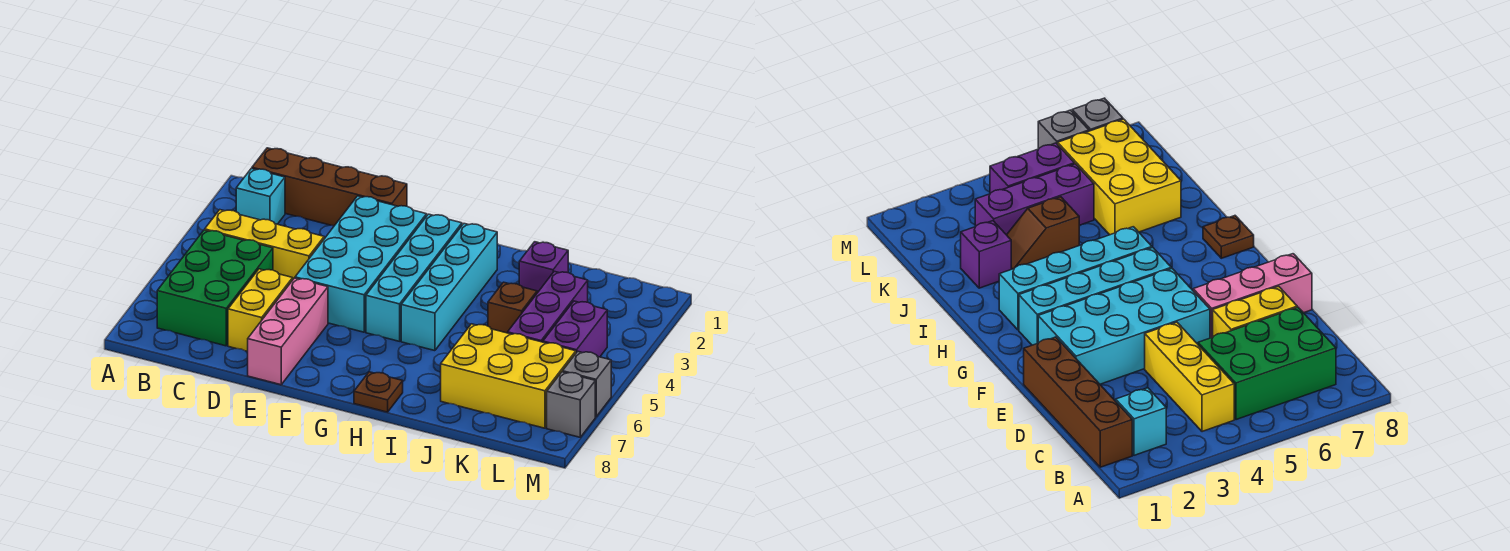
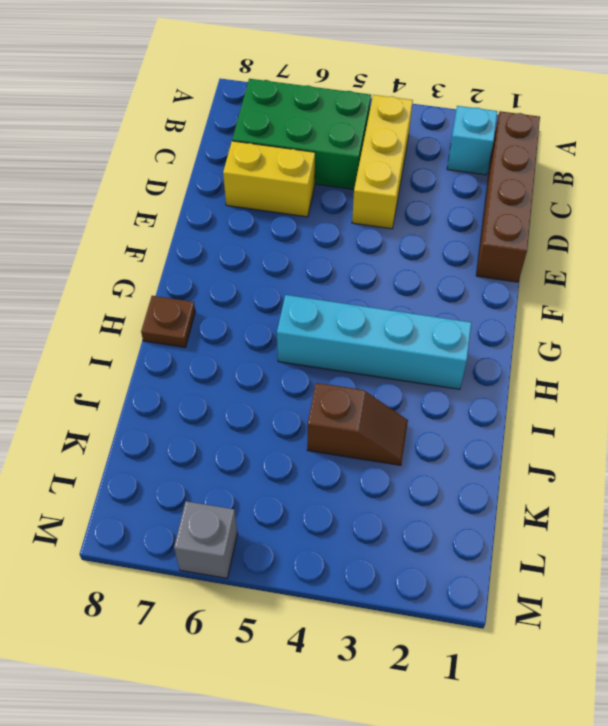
none -> cyan 2x4 brick [295,196,427,332]
none -> pink 1x3 brick [248,278,328,385]
none -> cyan 1x4 brick [366,214,462,341]

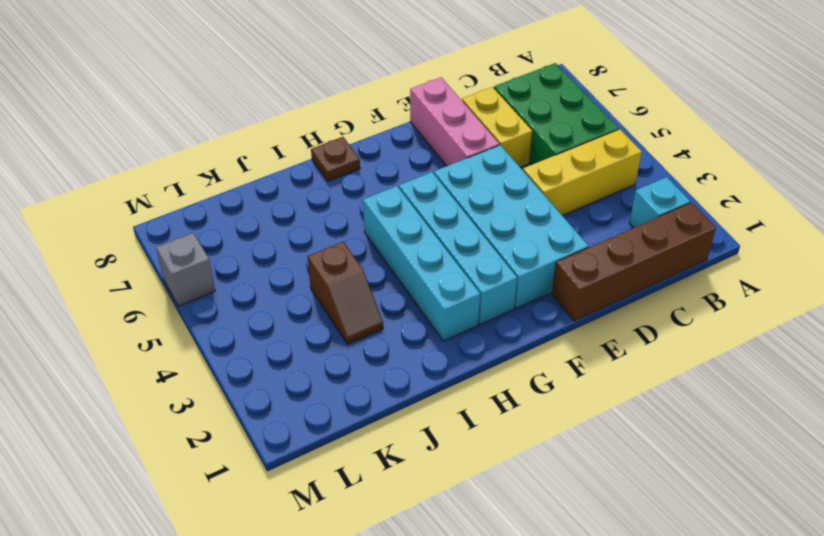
none -> purple 1x1 brick [519,242,568,292]
none -> yellow 2x3 brick [441,324,576,428]
none -> purple 1x3 brick [508,271,588,342]

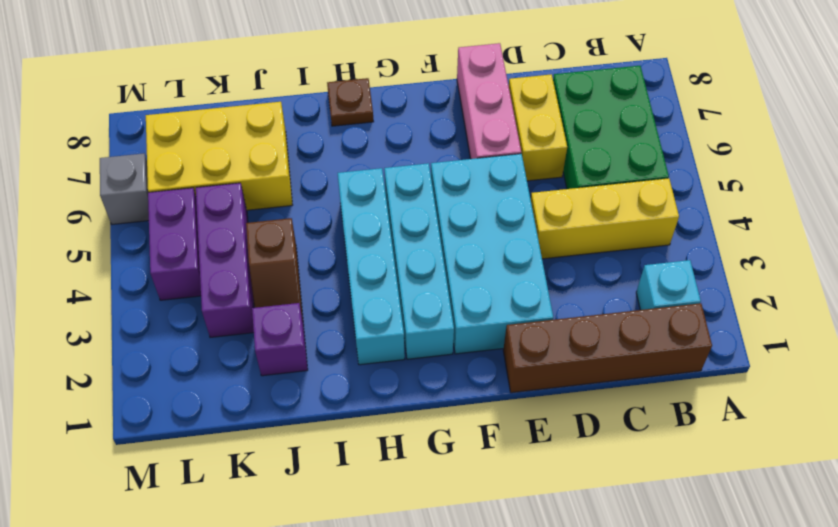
none -> grey 1x1 brick [547,372,595,437]

